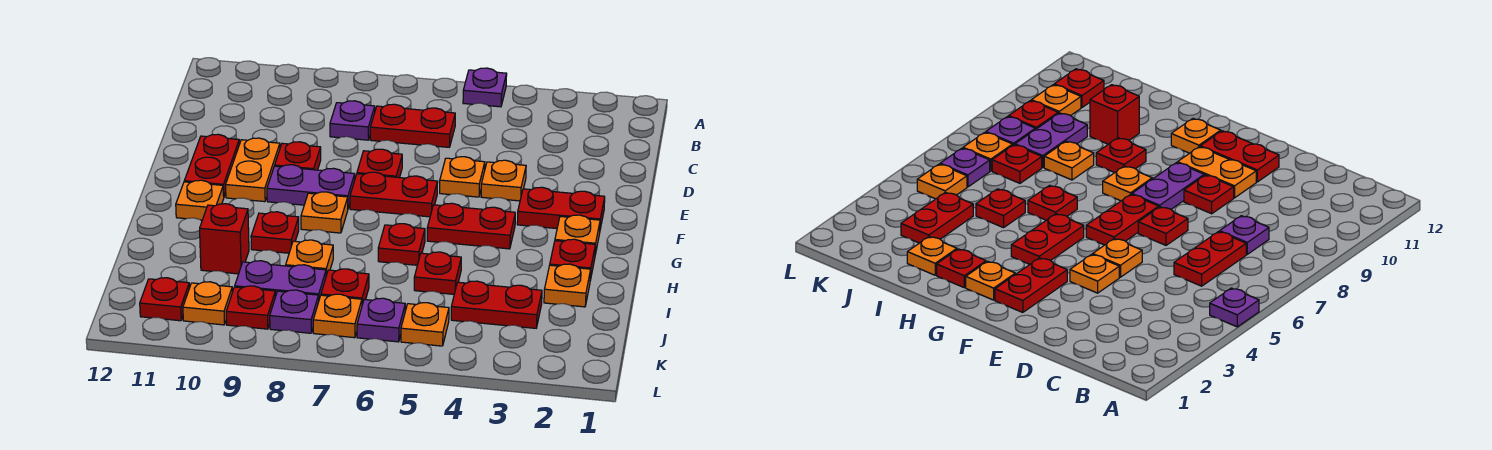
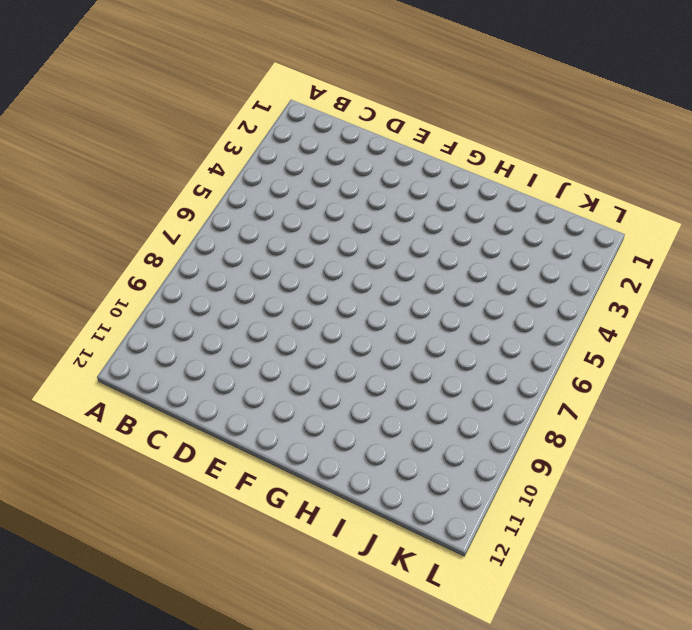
none -> purple 1x1 plate [463,68,507,107]
none -> red 1x2 plate [370,104,455,147]
none -> purple 1x1 plate [330,101,375,140]
none -> orange 1x1 plate [481,160,526,201]

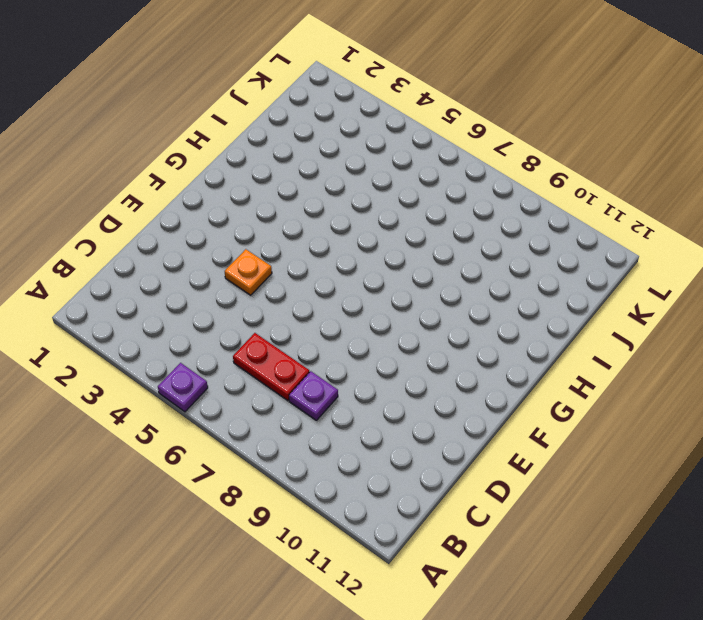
none -> orange 1x1 plate [440,157,485,197]
none -> red 1x1 plate [357,149,402,178]
none -> red 1x1 plate [275,142,321,170]
none -> orange 1x2 plate [226,138,280,202]

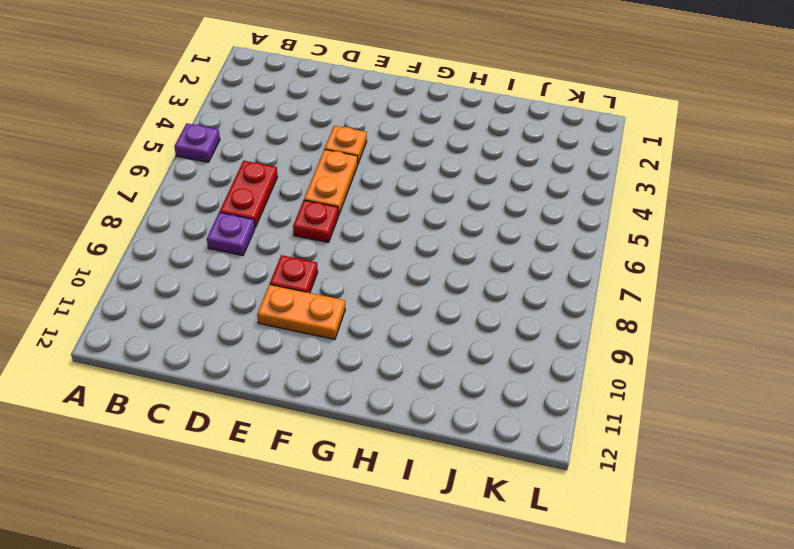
orange 1x2 plate [304,149,358,216] -> orange 1x1 plate [440,157,485,197]
none -> red 1x2 plate [184,134,239,196]
none -> red 1x2 plate [517,187,605,229]
none -> red 1x2 plate [350,172,438,217]
none -> purple 1x2 plate [267,165,355,208]

